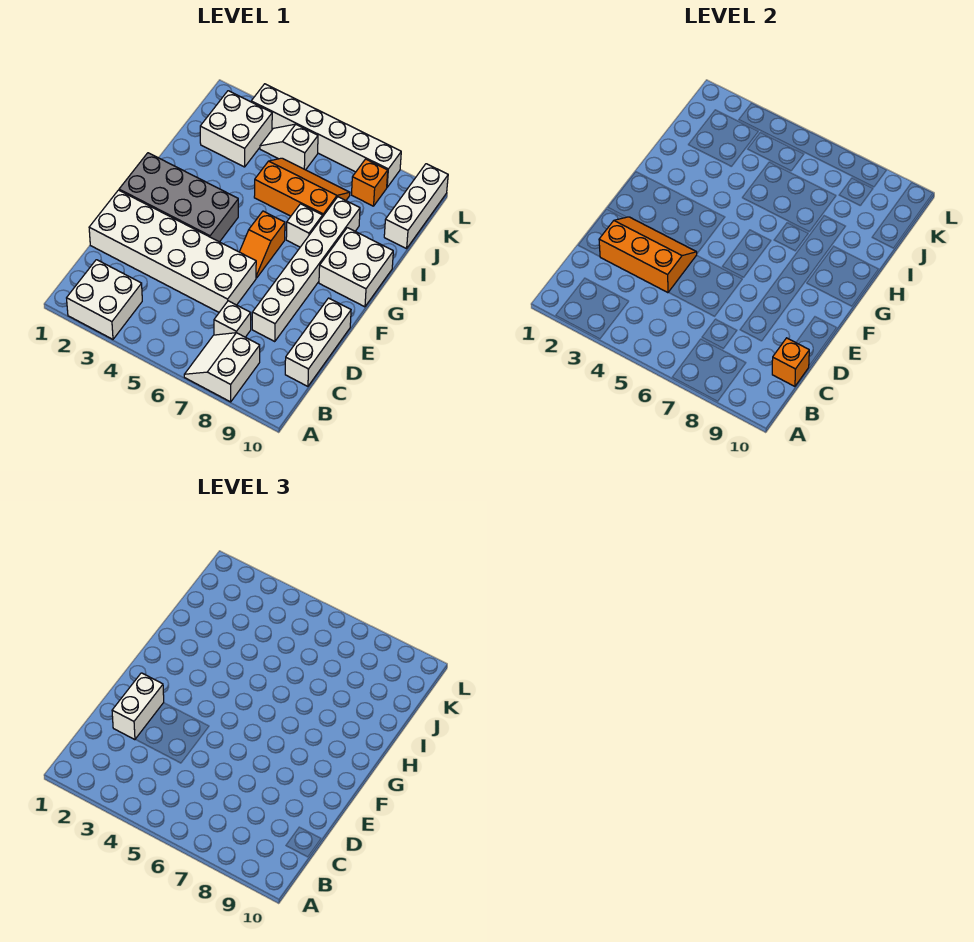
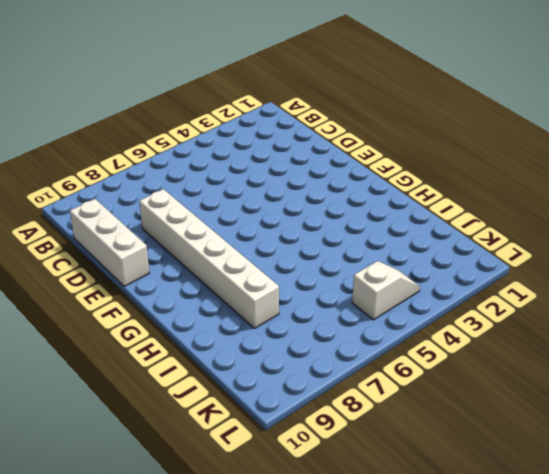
none -> white 2x2 brick [67,260,142,339]
none -> white 2x2 slope [184,333,260,402]
none -> white 1x1 brick [214,301,251,337]

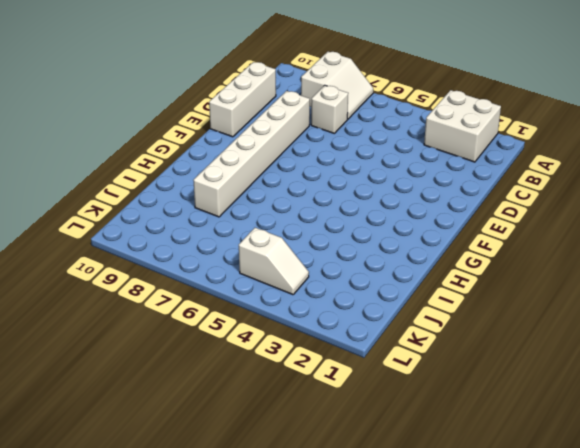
none -> white 2x6 brick [89,190,256,312]
none -> grey 2x4 brick [119,153,238,242]
none -> orange 1x2 slope [240,211,285,278]

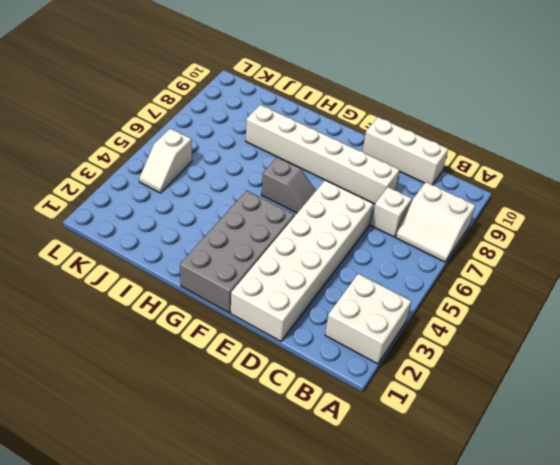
grey 1x2 slope [261,157,316,213] -> orange 1x2 slope [240,211,285,278]
none -> white 2x2 brick [319,228,393,307]
none -> white 1x1 brick [286,204,323,247]
none -> orange 2x3 slope [254,158,350,216]

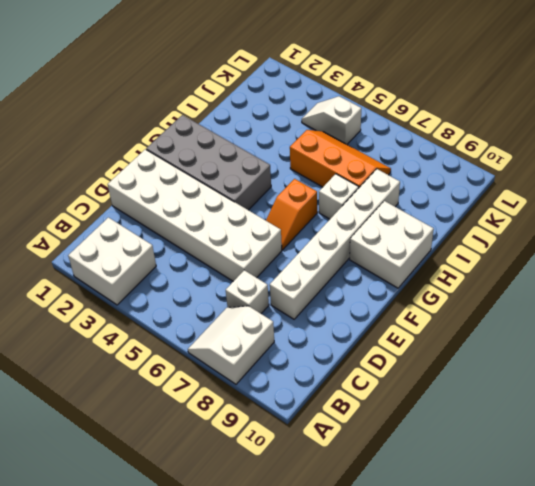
none -> white 1x3 brick [285,298,351,386]
none -> white 2x2 brick [200,91,272,167]
none -> white 1x3 brick [384,164,448,249]

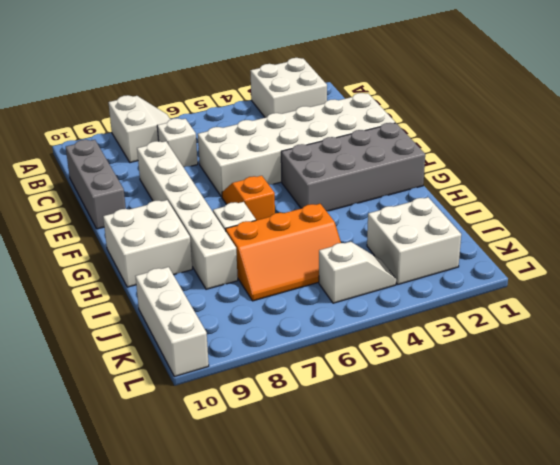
grey 1x3 brick [66,140,126,229] -> white 1x3 brick [285,298,351,386]
none -> orange 1x1 brick [352,159,388,206]
none -> white 1x6 brick [251,84,401,187]
none -> orange 1x1 brick [772,338,809,386]

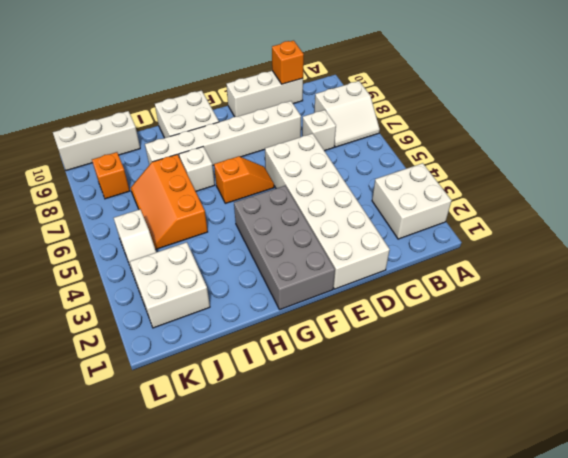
none -> white 1x6 brick [251,84,401,187]
none -> orange 2x3 slope [599,217,697,293]
none -> white 1x2 brick [112,673,164,740]

